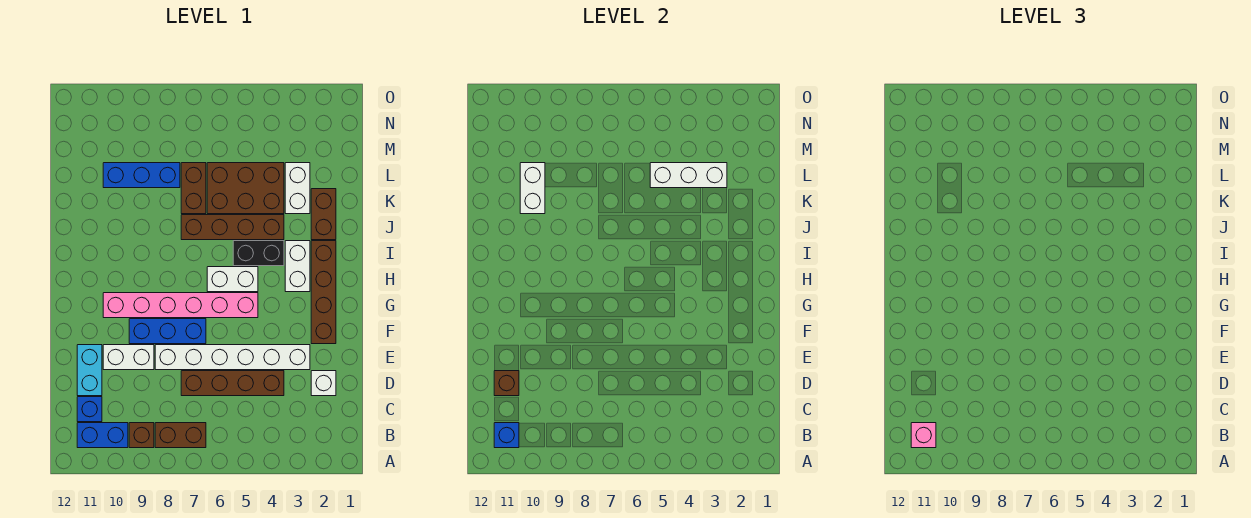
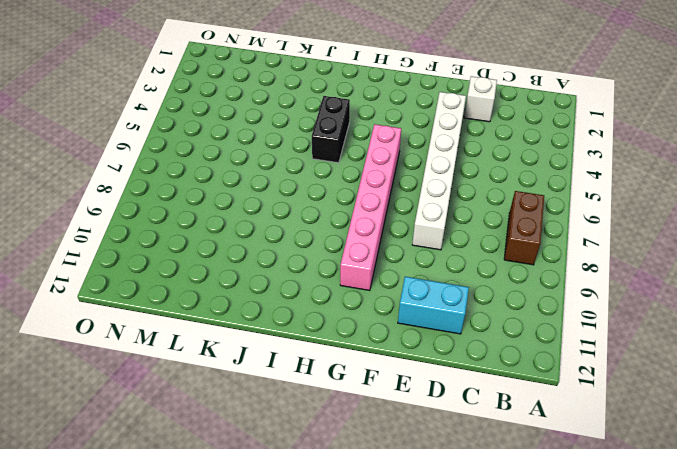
none -> brown 1x1 brick [129,423,154,448]
none -> blue 1x2 brick [77,423,128,448]
none -> blue 1x1 brick [77,397,102,422]

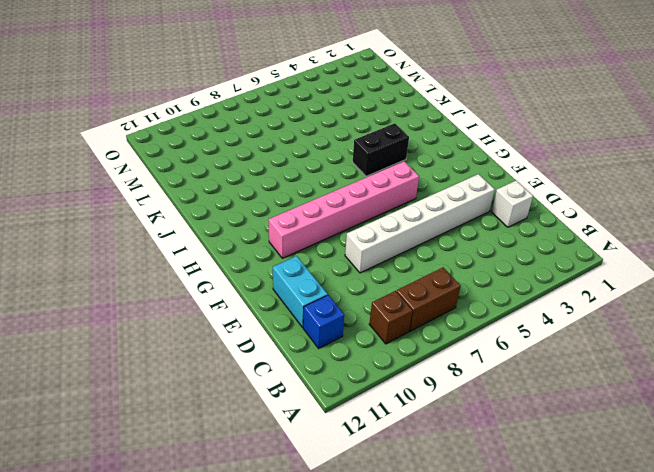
none -> blue 1x2 brick [77,423,128,448]
none -> brown 1x4 brick [181,371,284,396]
none -> white 1x2 brick [103,345,154,370]

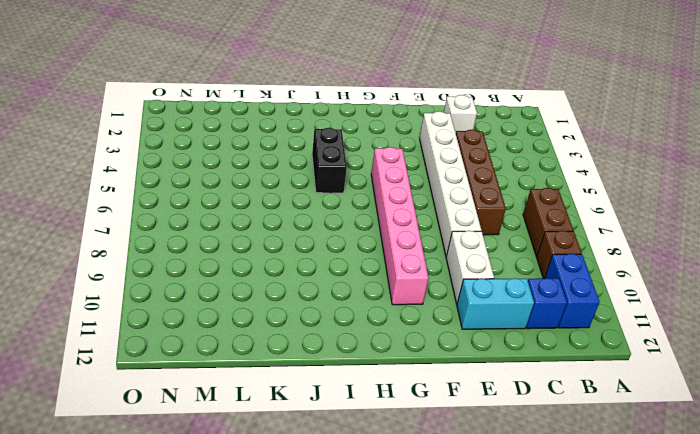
none -> brown 1x4 brick [311,241,336,344]
none -> blue 1x3 brick [129,319,206,344]
none -> white 1x2 brick [285,241,310,292]

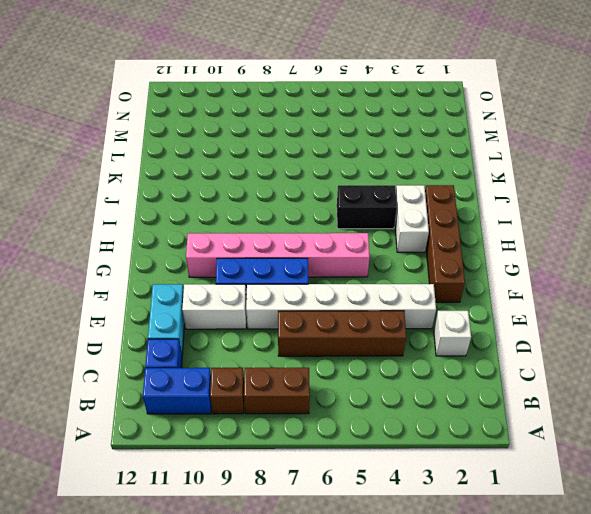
none -> white 1x2 brick [207,267,258,292]
none -> brown 1x2 brick [311,189,336,240]
none -> brown 1x4 brick [181,215,284,240]

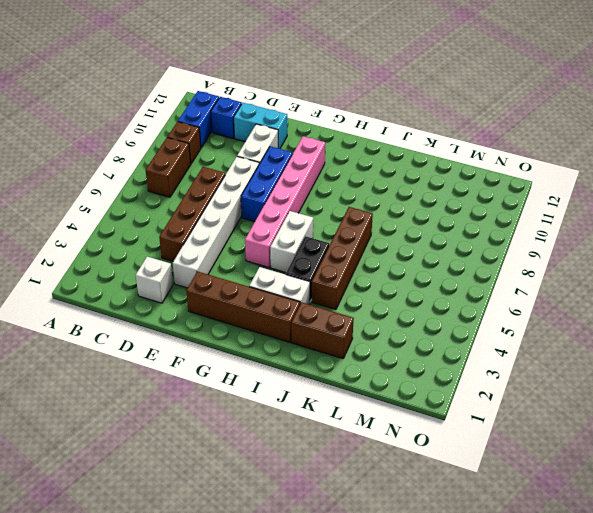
none -> white 1x2 brick [285,163,310,214]
none -> brown 2x3 brick [207,163,284,214]
none -> brown 1x2 brick [181,163,206,214]

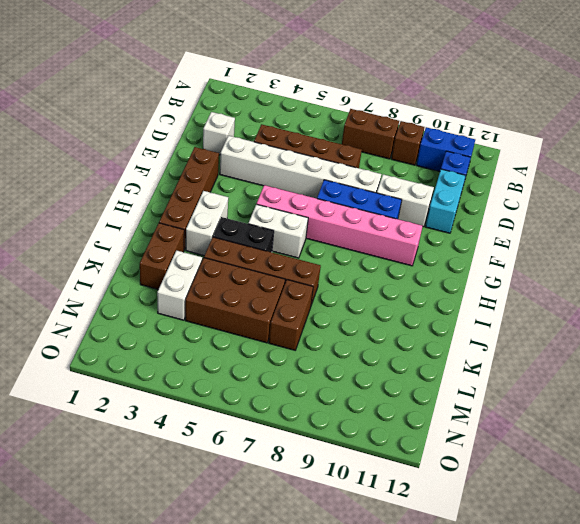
none -> blue 1x3 brick [103,163,180,188]
none -> blue 1x1 brick [494,423,519,448]
none -> brown 1x1 brick [494,371,519,396]

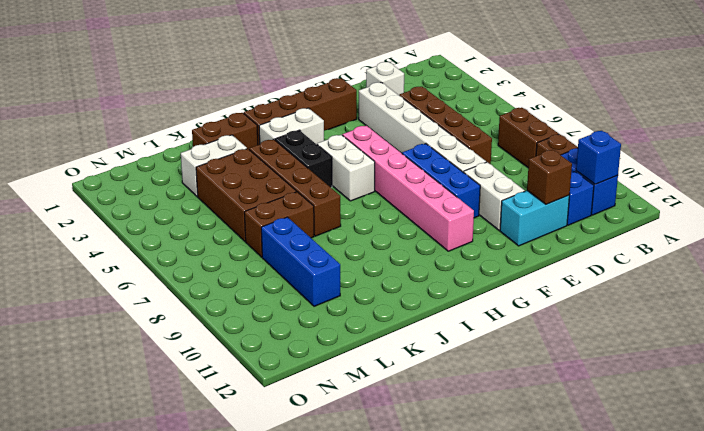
none -> white 1x2 brick [520,163,545,214]
none -> white 1x3 brick [650,163,727,188]
none -> pink 1x1 brick [911,423,936,448]

